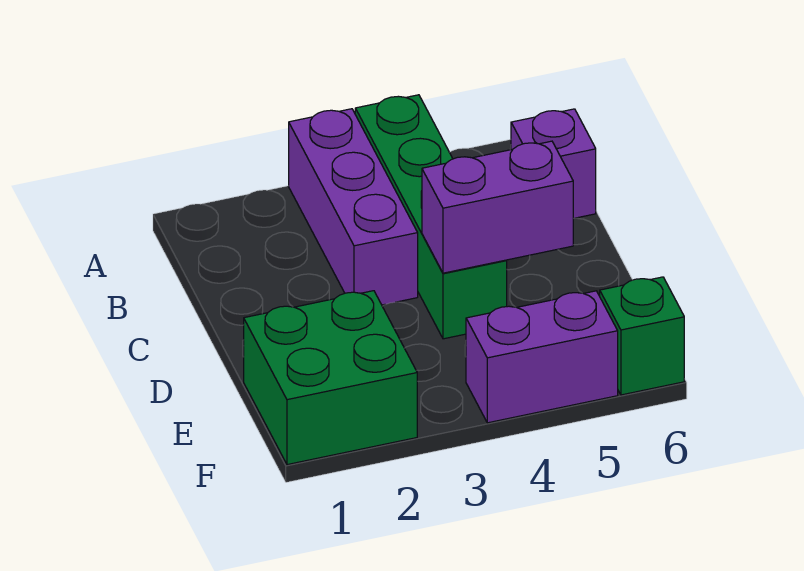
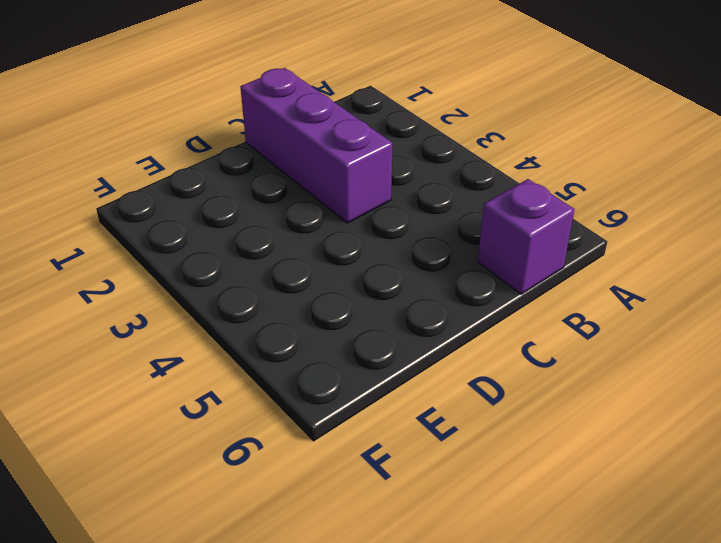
purple 1x3 brick [240,68,393,223] -> purple 1x3 brick turned to [289,109,418,305]
none -> green 1x4 brick [355,95,507,339]
none -> green 2x2 brick [244,291,417,465]

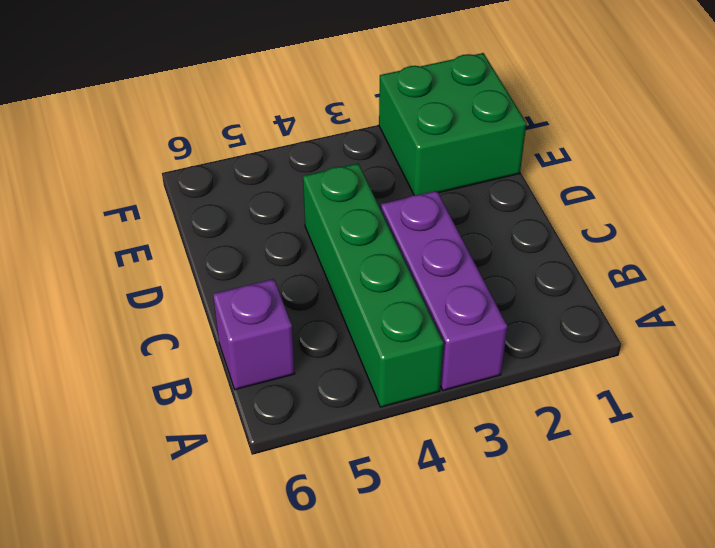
none -> purple 1x2 brick [466,291,618,423]
none -> green 1x1 brick [600,277,684,395]

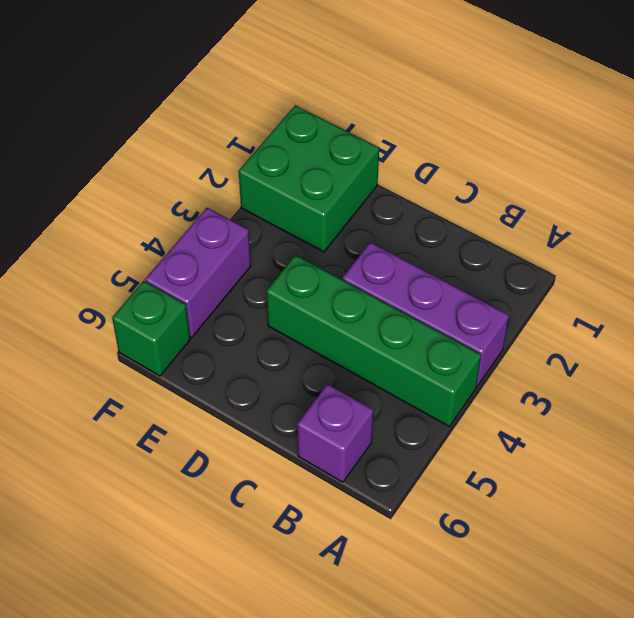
none -> purple 1x2 brick [422,141,573,273]

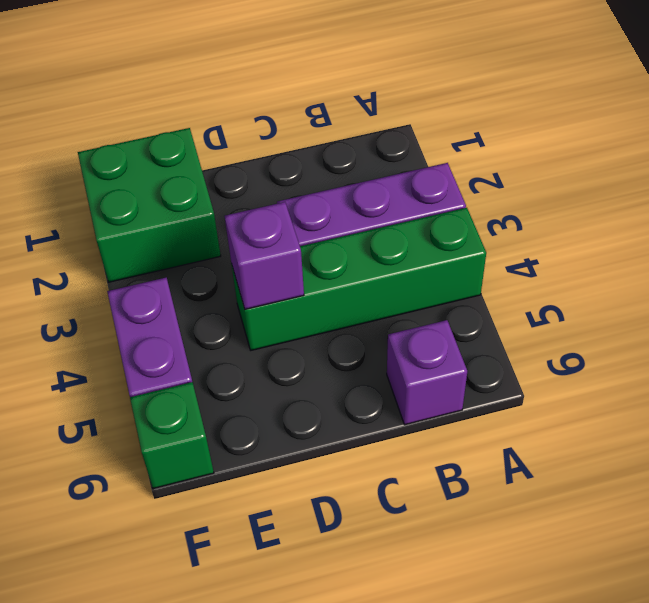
purple 1x1 brick [225,202,304,309] -> purple 1x2 brick [422,141,573,273]

